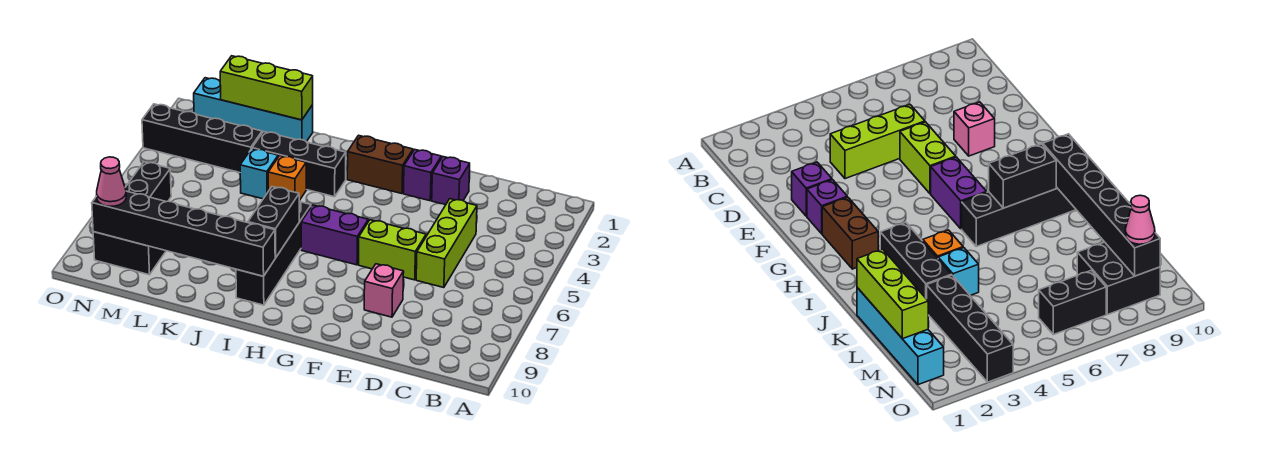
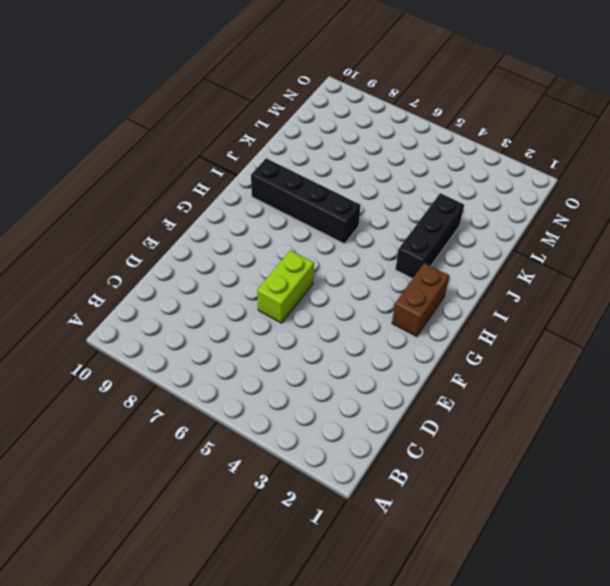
none -> lime 1x3 brick [416,199,477,288]
none -> purple 1x1 brick [432,157,470,205]
none -> pink 1x1 brick [364,264,404,317]

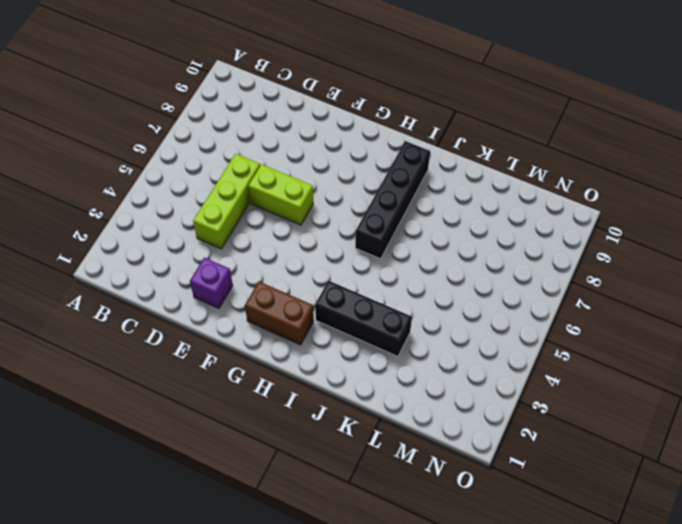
none -> pink 1x1 brick [364,264,404,317]
none -> purple 1x1 brick [404,150,441,201]
none -> purple 1x2 brick [301,205,368,265]

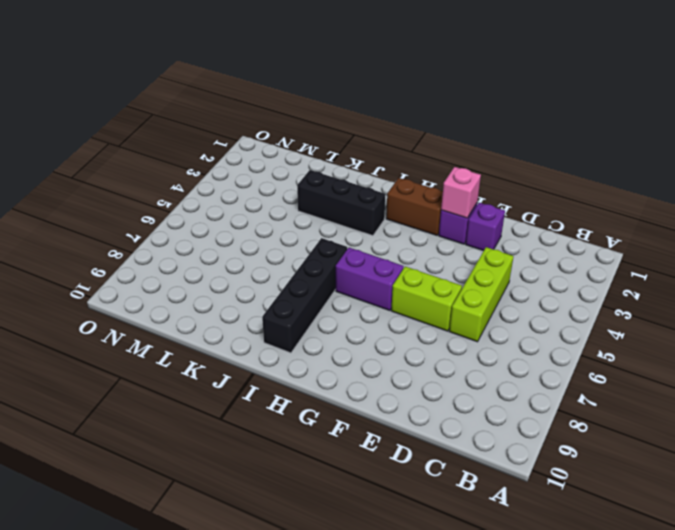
pink 1x1 brick [441,167,481,218] -> pink 1x1 brick moved to [364,264,404,317]
none -> orange 1x1 brick [268,156,306,201]
none -> cyan 1x4 brick [194,78,313,142]
none -> cyan 1x1 brick [240,149,278,199]

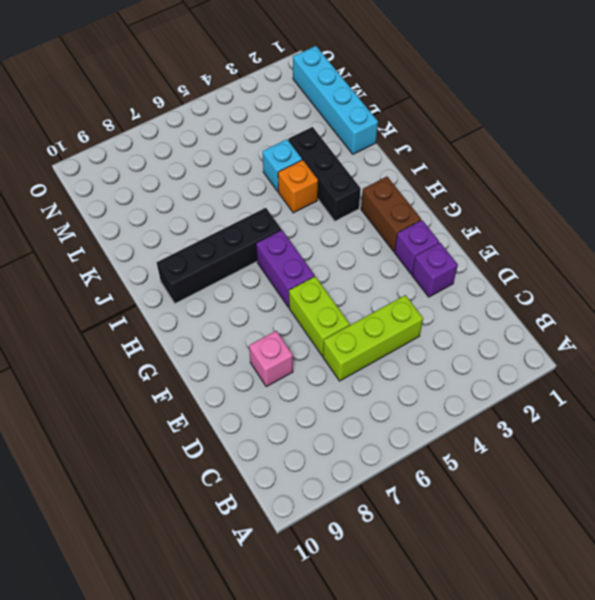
none -> black 1x4 brick [142,104,262,173]
none -> black 2x2 brick [93,232,166,275]
none -> black 1x2 brick [125,162,171,202]

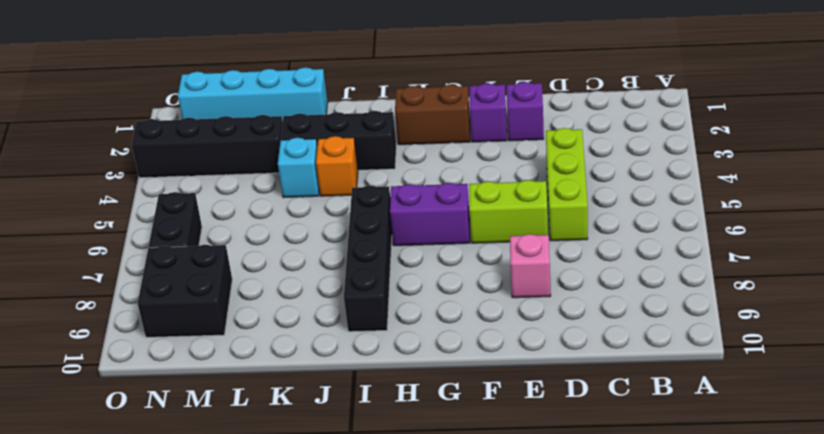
none -> black 1x2 brick [248,187,299,257]
none -> black 1x6 brick [92,191,276,276]
none -> lime 1x3 brick [220,56,313,120]

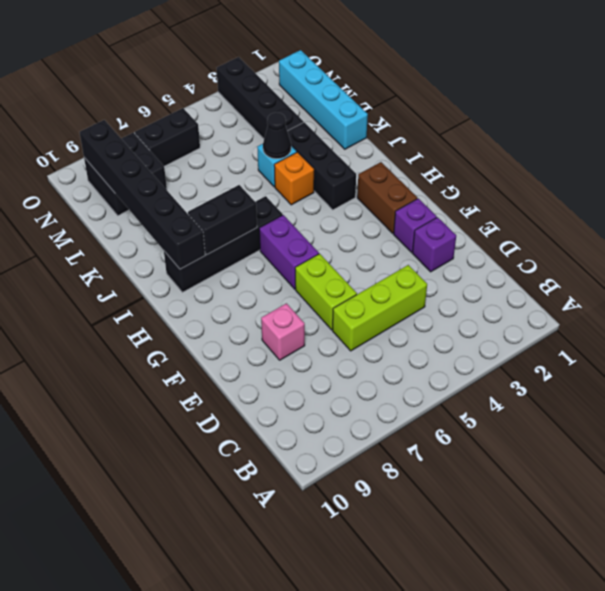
black 1x1 cone [263,113,291,159] -> none
none -> lime 1x3 brick [220,56,313,120]
none -> pink 1x1 cone [97,157,126,206]

